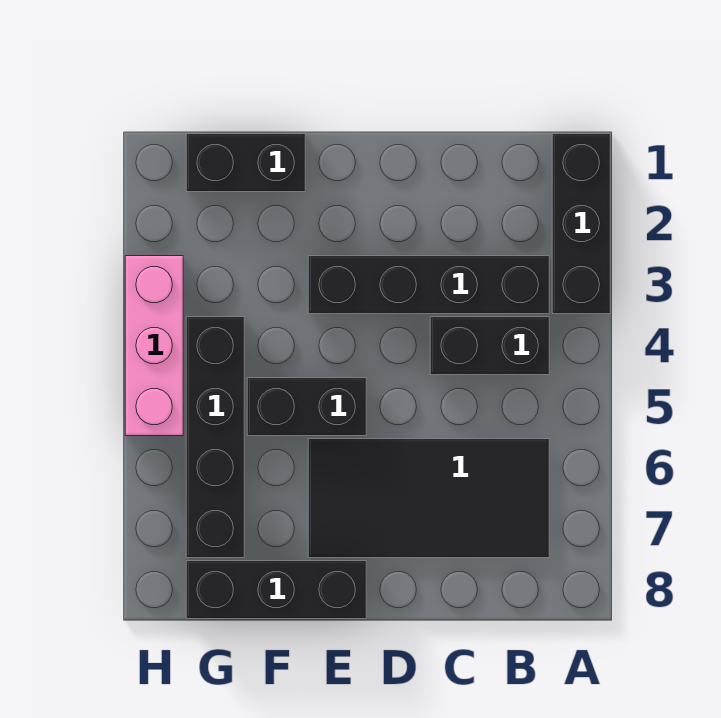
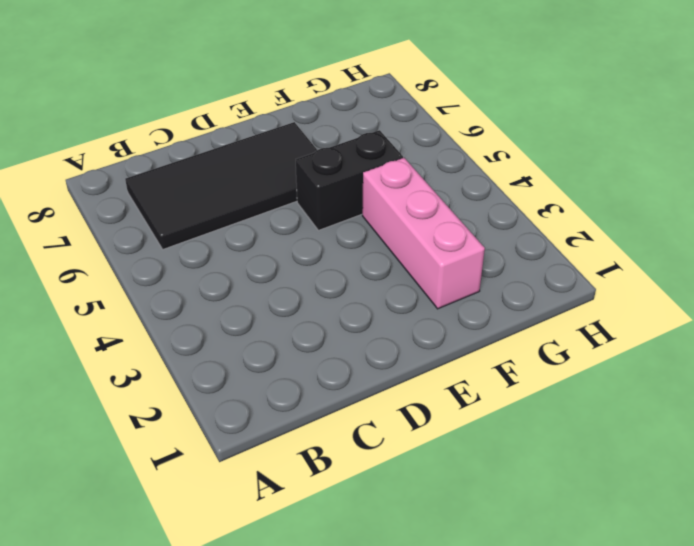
pink 1x3 brick [362,158,485,309] -> pink 1x3 brick moved to [125,256,183,436]
none -> black 1x3 brick [552,134,610,314]
none -> black 1x4 brick [308,256,549,314]

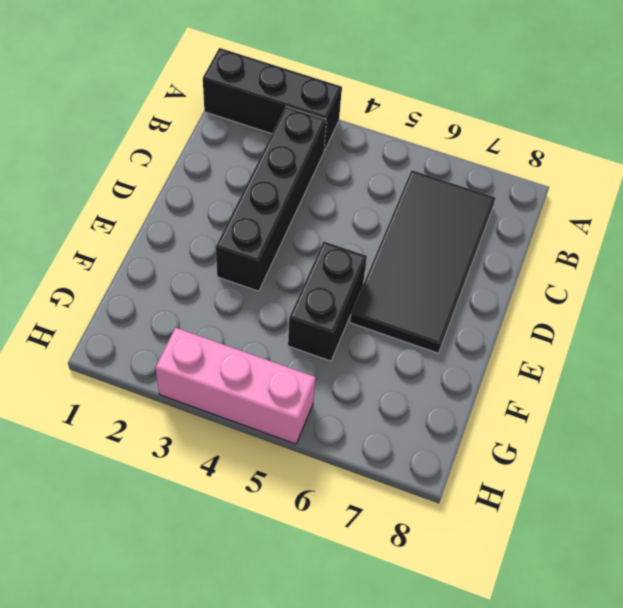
none -> black 1x2 brick [430,317,549,375]
none -> black 1x3 brick [186,561,366,619]

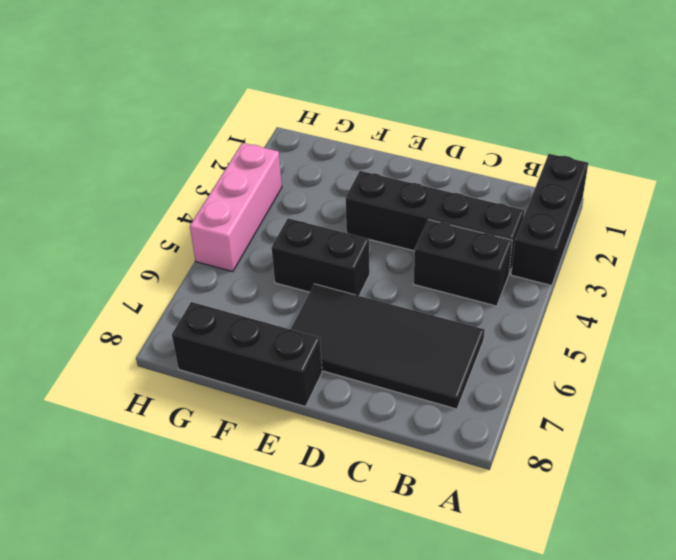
none -> black 1x2 brick [186,134,305,192]
none -> black 1x4 brick [186,317,244,558]

